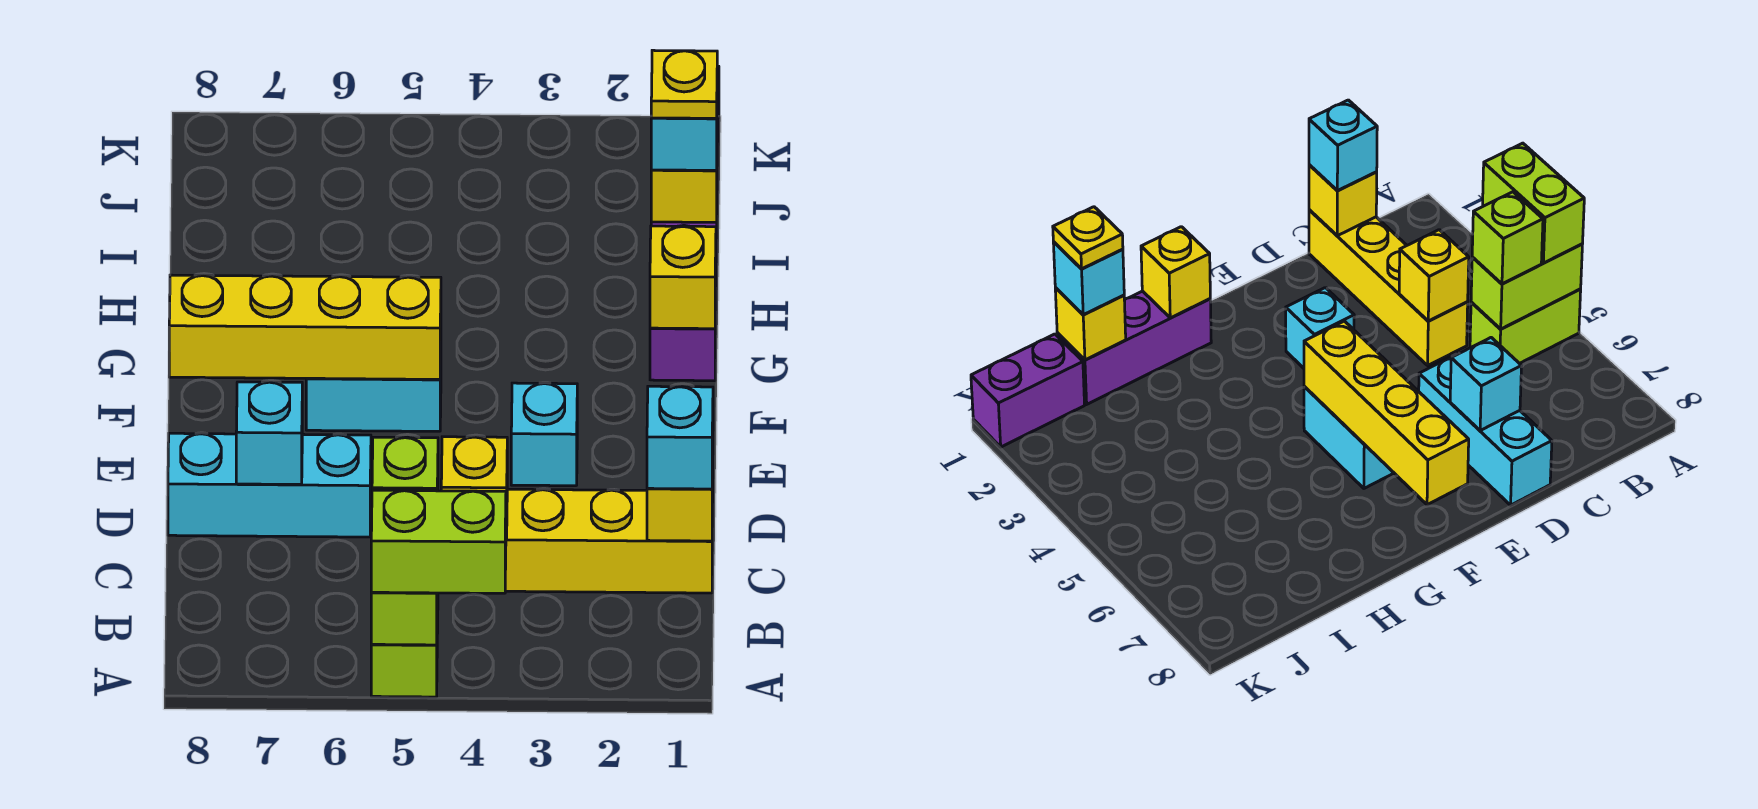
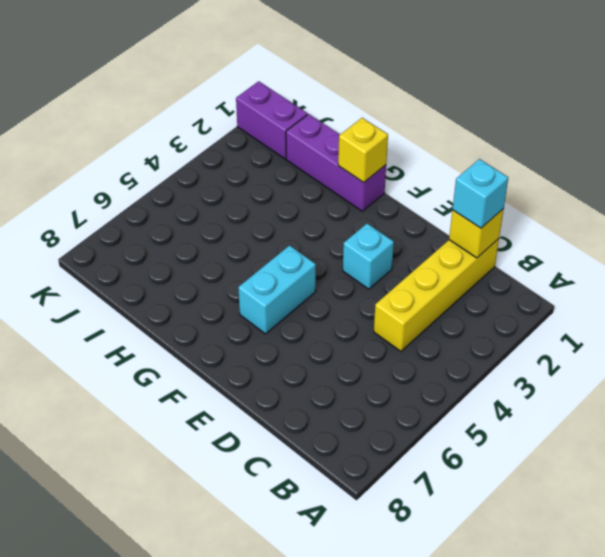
none -> lime 1x2 brick [371,593,438,697]
none -> cyan 1x3 brick [168,433,371,537]
none -> lime 1x2 brick [371,592,437,645]

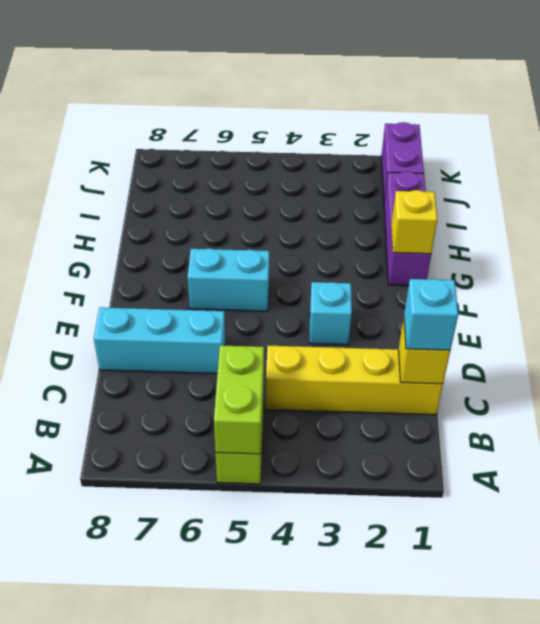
none -> yellow 1x1 brick [441,437,507,539]
none -> cyan 1x1 brick [236,382,302,485]
none -> yellow 1x4 brick [169,275,441,379]

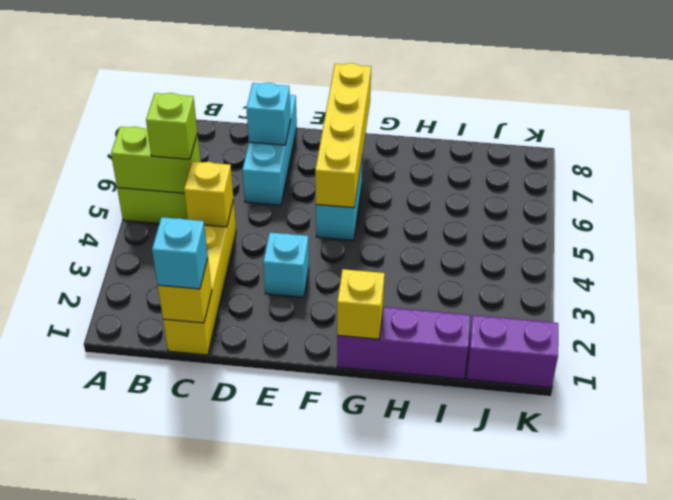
none -> yellow 1x1 brick [651,170,717,222]
none -> lime 1x2 brick [371,490,506,593]
none -> cyan 1x1 brick [651,118,717,170]

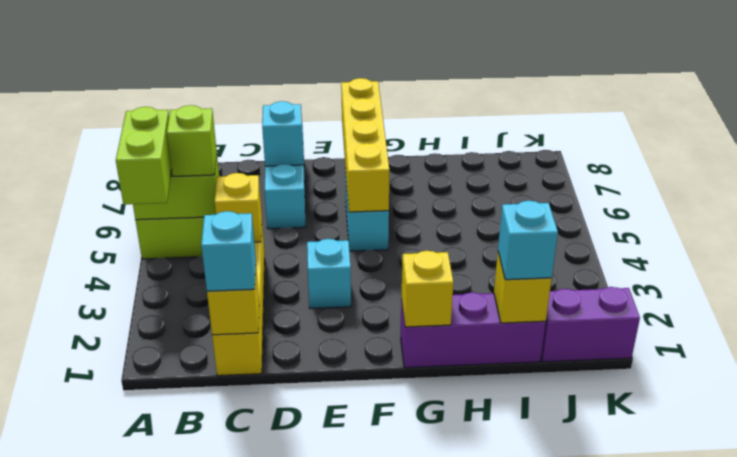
none -> yellow 1x1 plate [651,50,717,118]

